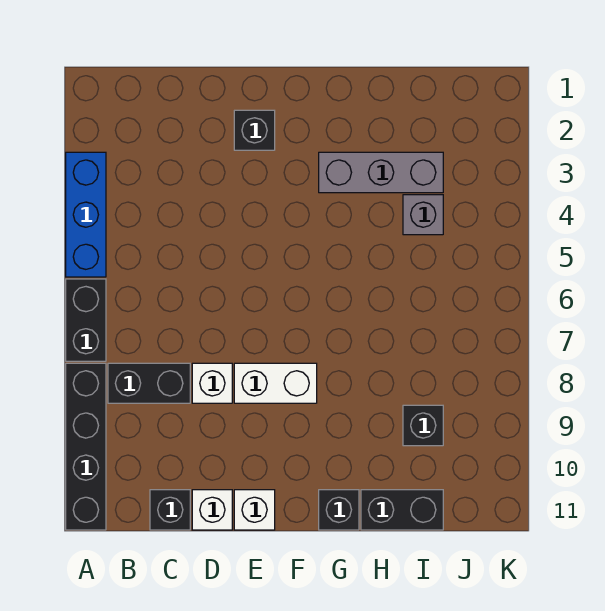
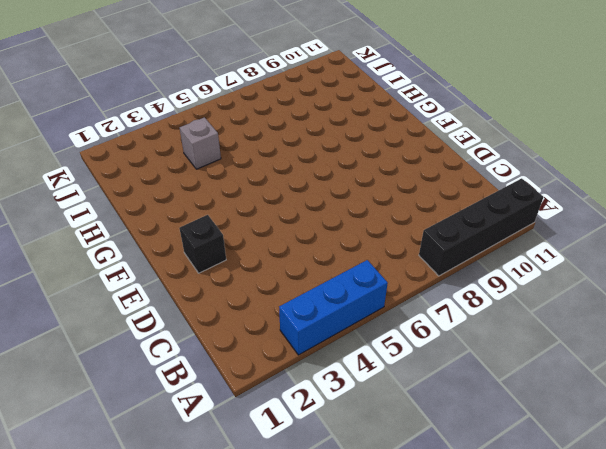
none -> black 1x2 brick [66,279,106,361]
none -> black 1x2 brick [108,363,190,403]
none -> black 1x1 brick [150,490,190,530]

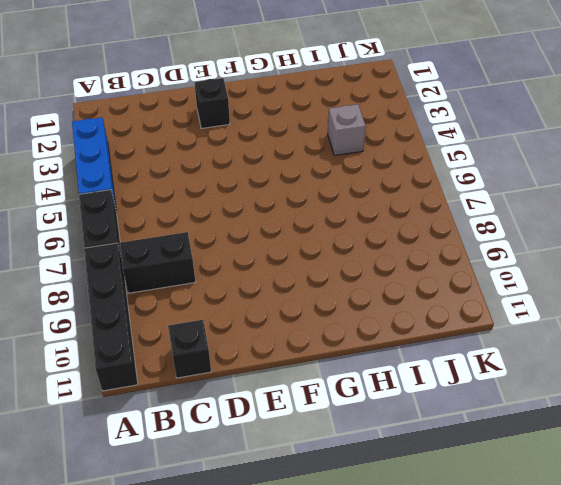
none -> white 1x1 brick [192,363,232,403]
none -> white 1x1 brick [192,490,232,530]
none -> white 1x2 brick [234,363,317,403]

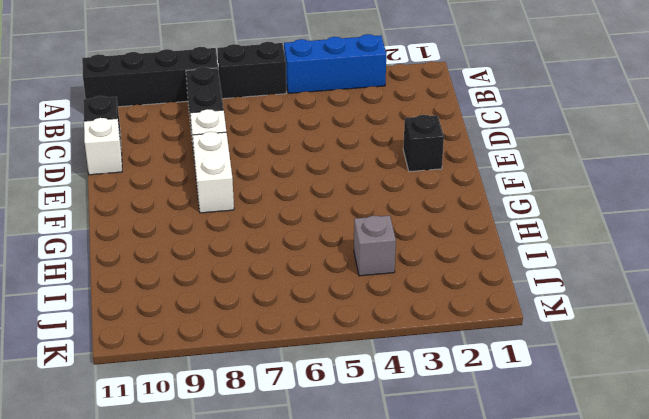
none -> white 1x1 brick [234,490,275,530]
none -> grey 1x3 brick [319,152,443,193]
none -> black 1x1 brick [319,490,359,530]

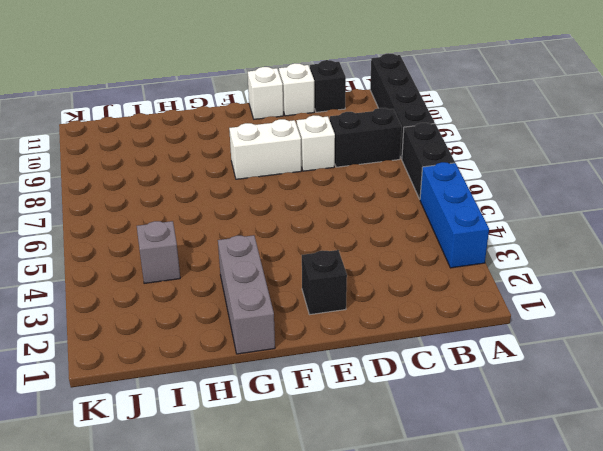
grey 1x3 brick [218,235,275,354] -> grey 1x3 brick turned to [319,152,443,193]
none -> black 1x1 brick [319,490,359,530]
none -> black 1x2 brick [361,490,443,530]
none -> black 1x1 brick [403,405,443,446]

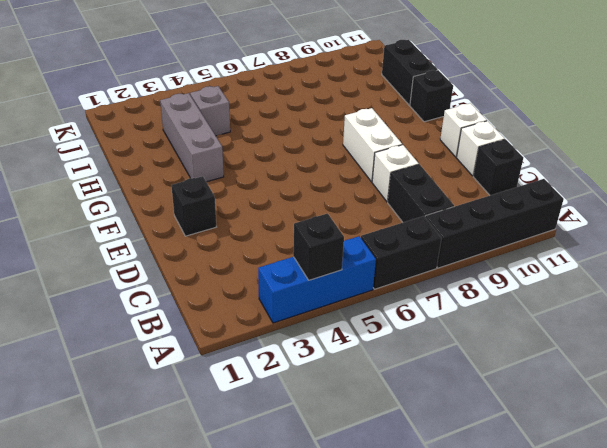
black 1x1 brick [293,214,344,280] -> black 1x1 brick moved to [403,405,443,446]

